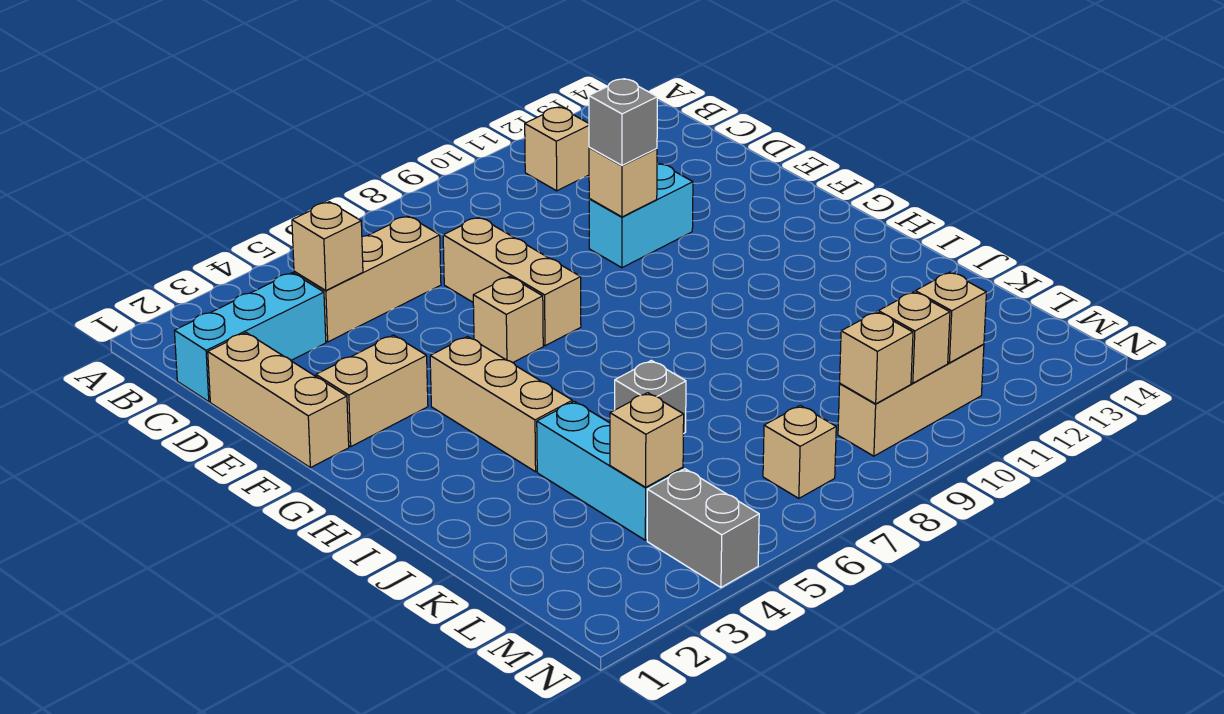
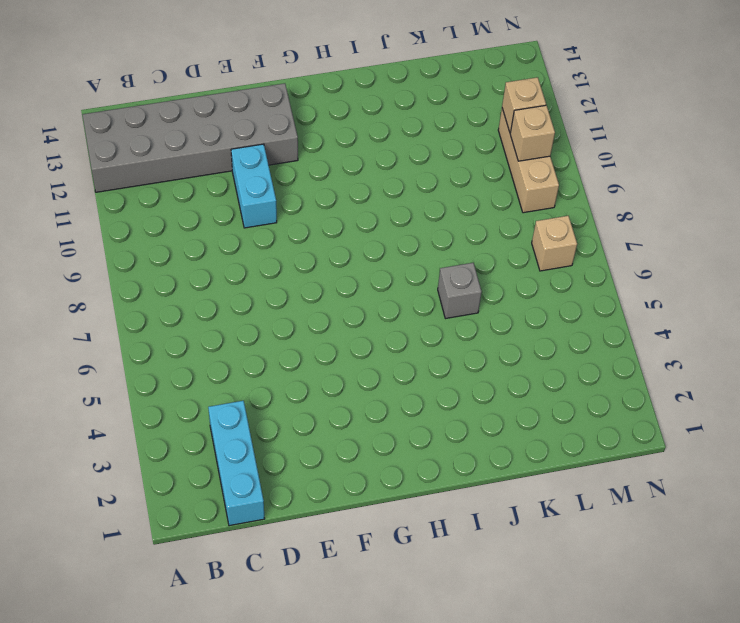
grey 2x6 brick [82,83,298,192] -> none
none -> tan 1x1 brick [525,107,589,191]
none -> tan 1x3 brick [294,216,441,342]
none -> tan 1x3 brick [208,333,349,468]

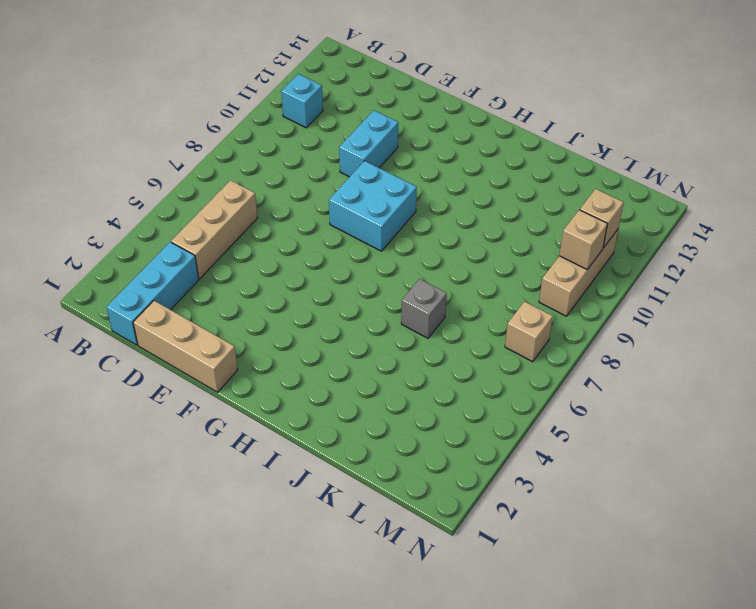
cyan 1x1 brick [281,74,323,128] -> tan 1x1 brick [525,107,589,191]
cyan 2x2 brick [329,161,417,251] -> none
none -> tan 1x3 brick [443,217,581,346]
none -> tan 1x2 brick [316,335,428,447]
none -> tan 1x1 brick [473,276,543,363]

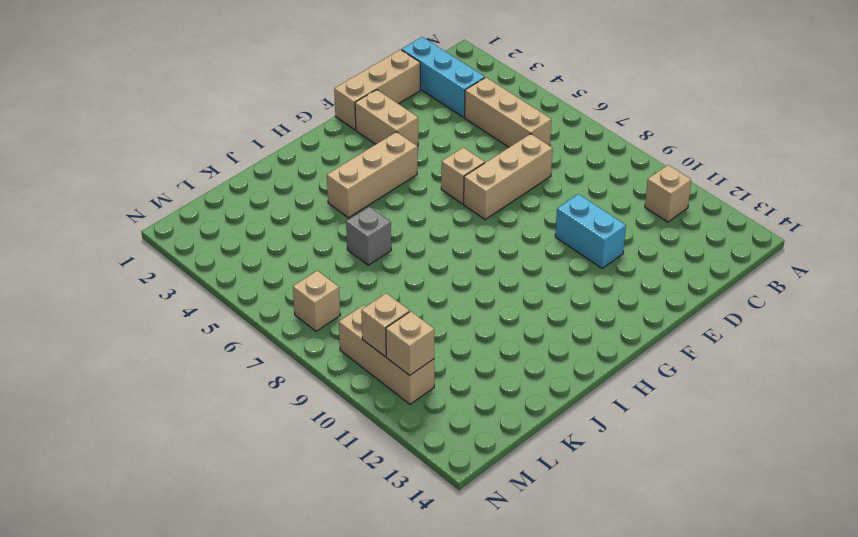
none -> cyan 1x3 brick [537,401,683,540]
none -> grey 1x2 brick [647,469,759,587]
none -> tan 1x1 brick [292,202,363,290]

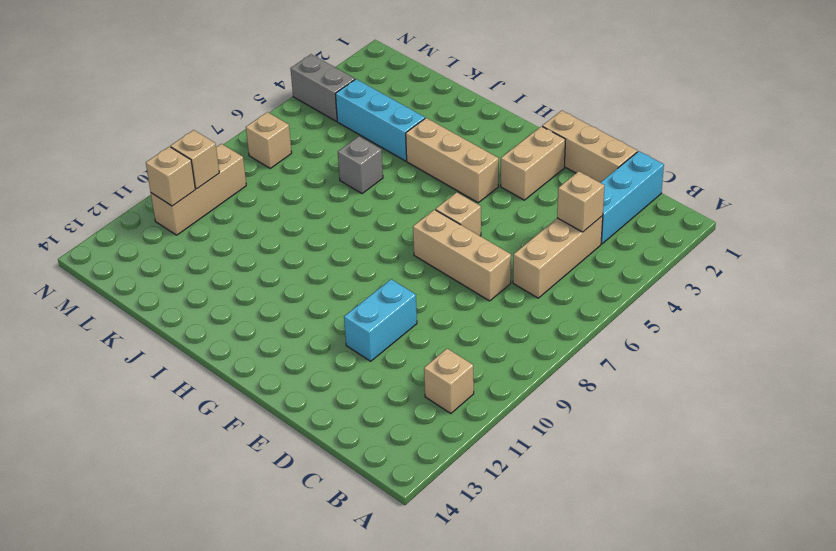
none -> tan 1x1 brick [589,147,657,217]
none -> tan 1x1 brick [610,393,684,487]
none -> tan 1x1 brick [840,312,913,404]

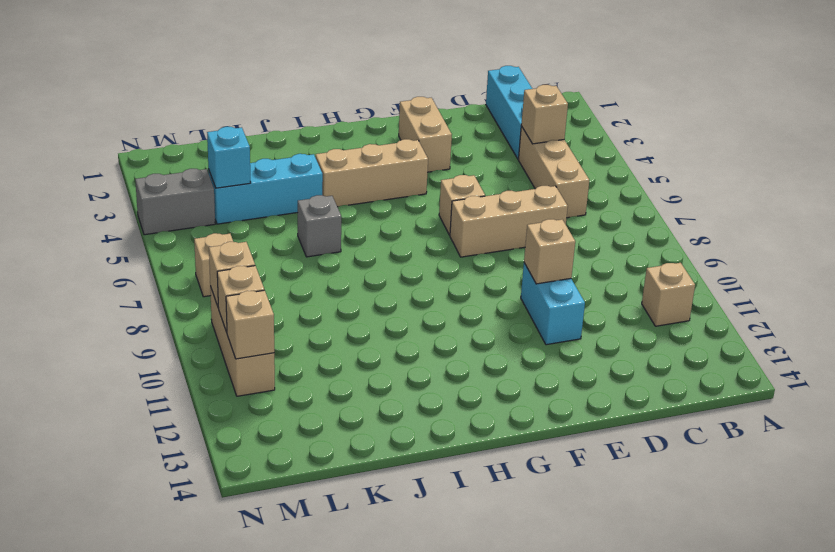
cyan 1x1 brick [207,127,251,188] -> tan 1x1 brick [610,393,684,487]
none -> tan 1x3 brick [208,333,349,468]
none -> grey 1x1 brick [589,79,657,165]

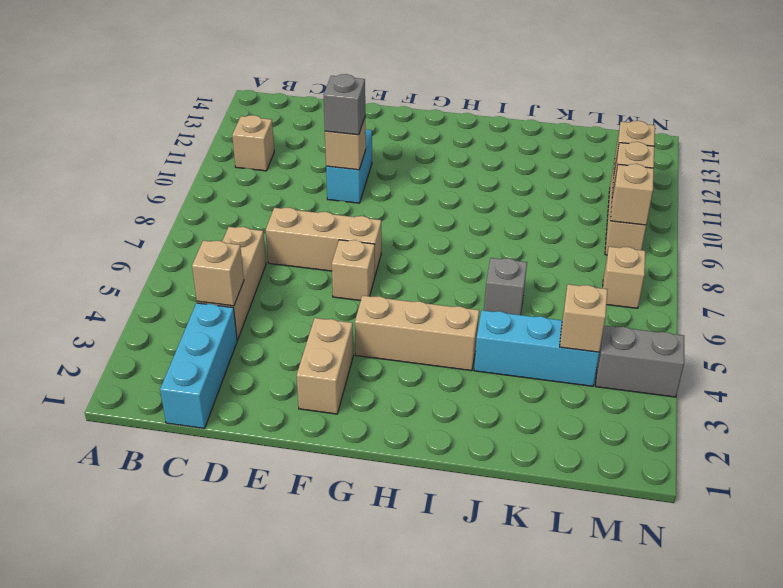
none -> tan 1x3 brick [208,333,349,468]

